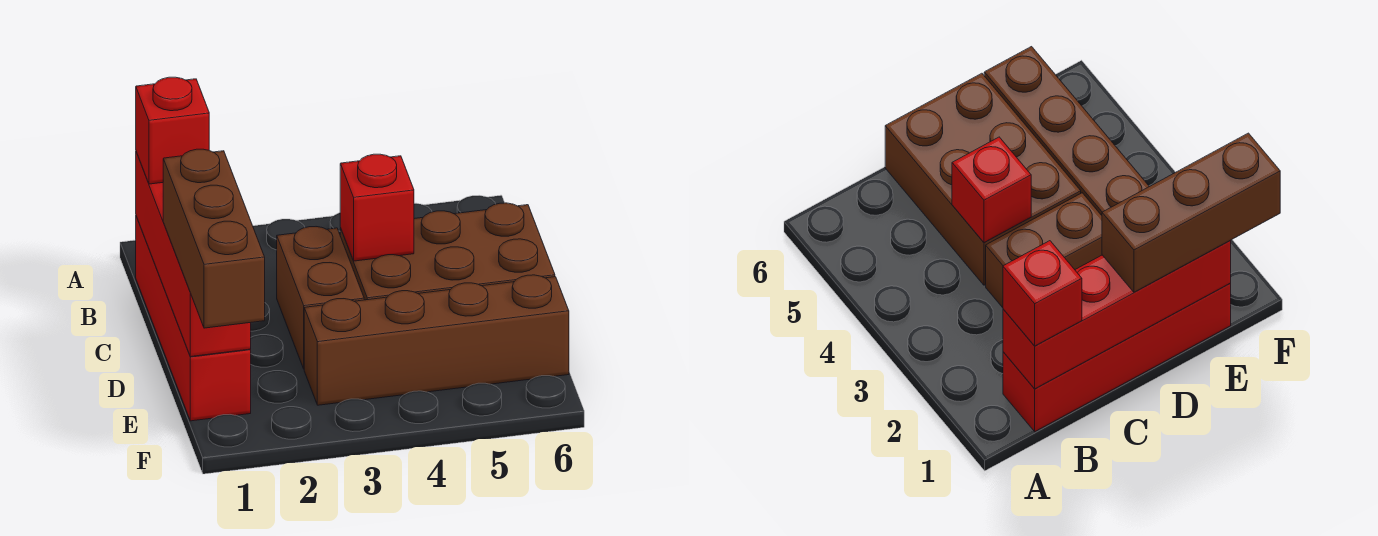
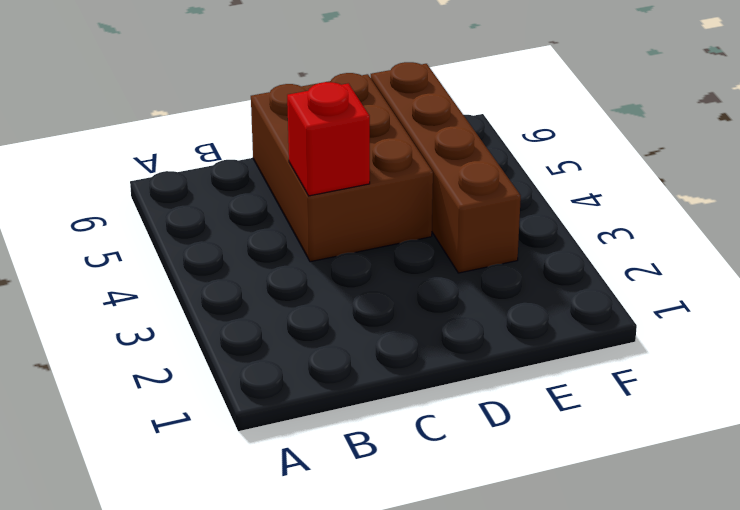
none -> red 1x4 brick [136,217,251,421]
none -> brown 1x2 brick [277,227,364,369]

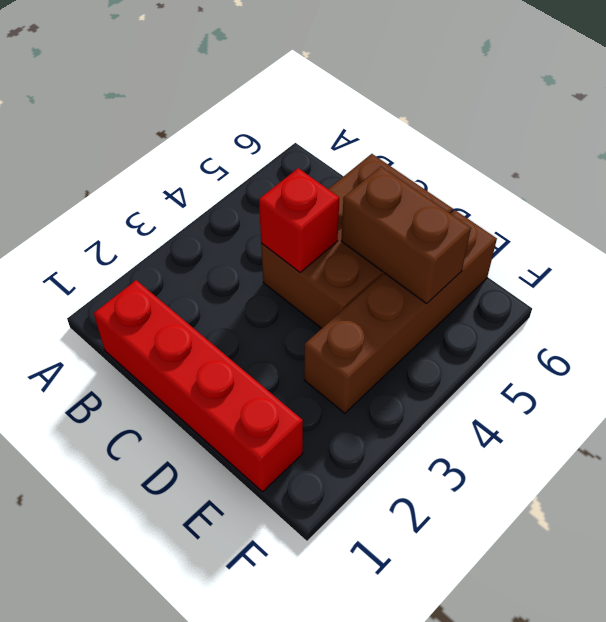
brown 1x2 brick [341,167,471,304] -> brown 1x2 brick moved to [277,227,364,369]
none -> red 1x4 brick [136,152,251,357]
none -> red 1x1 brick [136,77,209,184]

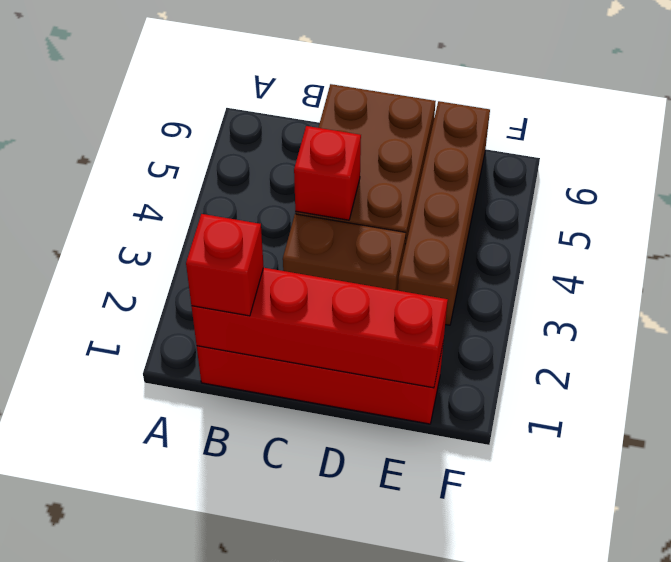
none -> brown 1x3 brick [163,149,265,328]

